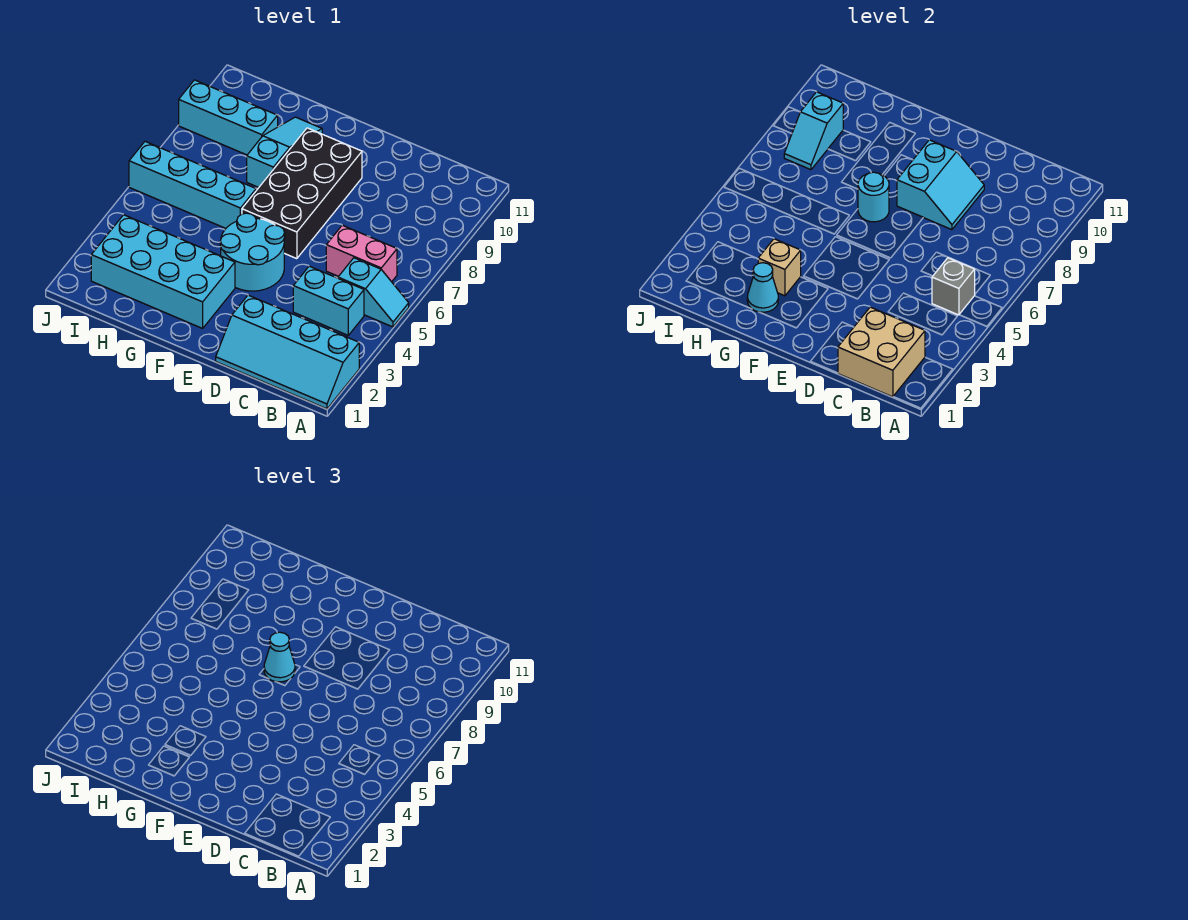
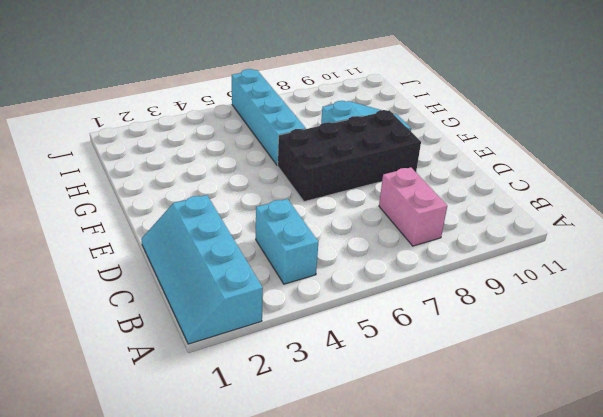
pink 1x2 brick [379,167,447,246] -> pink 1x2 brick moved to [326,225,397,282]
none -> cyan 1x2 slope [338,258,409,327]
none -> cyan 2x2 round brick [220,213,285,291]
none -> cyan 2x4 brick [91,215,235,328]

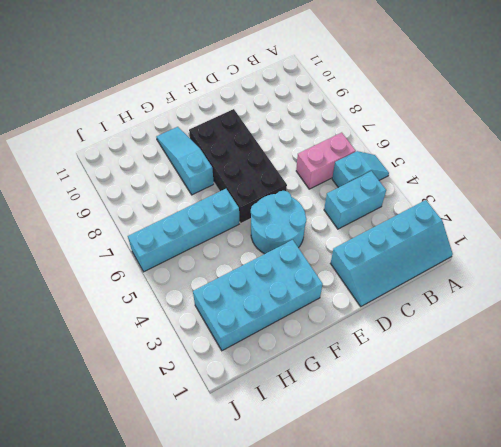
none -> cyan 1x3 brick [179,80,278,155]
none -> tan 2x2 brick [838,307,925,397]
none -> grey 1x1 brick [932,258,975,315]

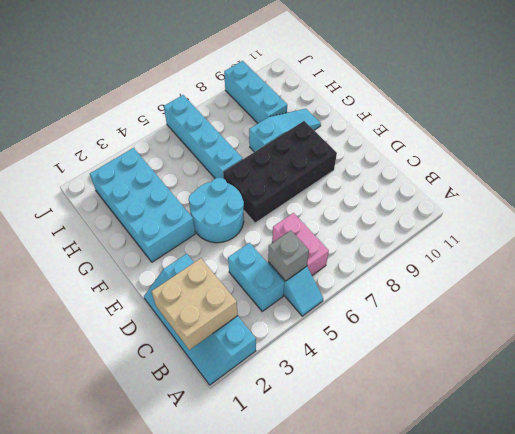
none -> cyan 2x2 slope [897,140,984,230]
none -> cyan 1x1 round brick [858,172,889,222]
none -> cyan 1x1 cone [747,263,778,312]

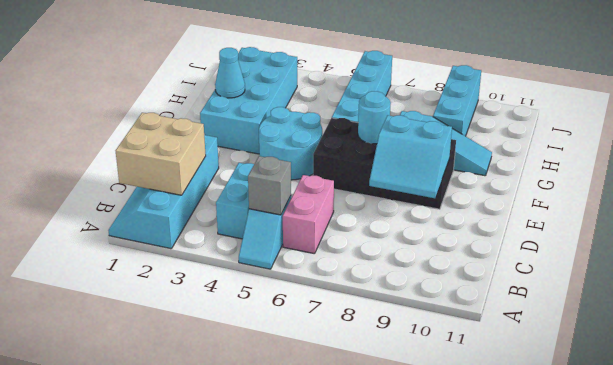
none -> tan 1x1 brick [758,239,801,296]
none -> cyan 1x2 slope [784,92,843,170]
none -> cyan 1x1 cone [264,632,295,682]

